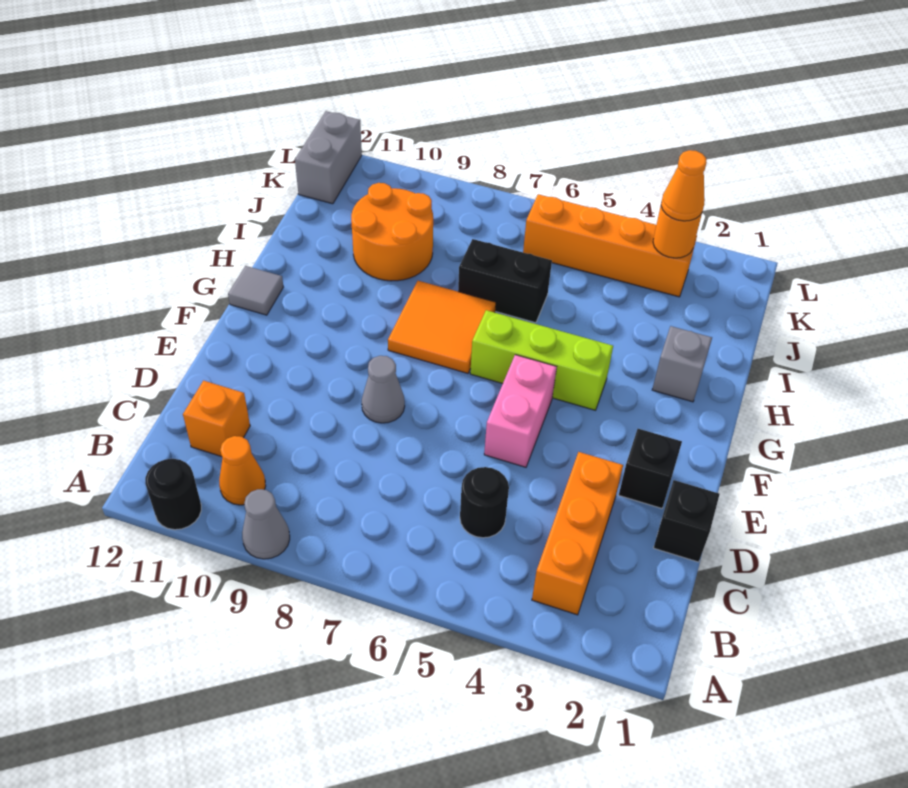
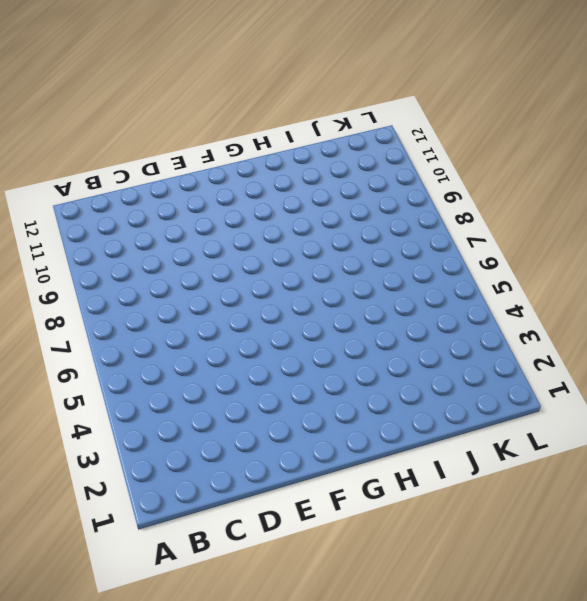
none -> grey 1x1 cone [242,489,290,559]
none -> black 1x1 round brick [145,459,201,530]
none -> orange 1x3 brick [532,452,623,615]

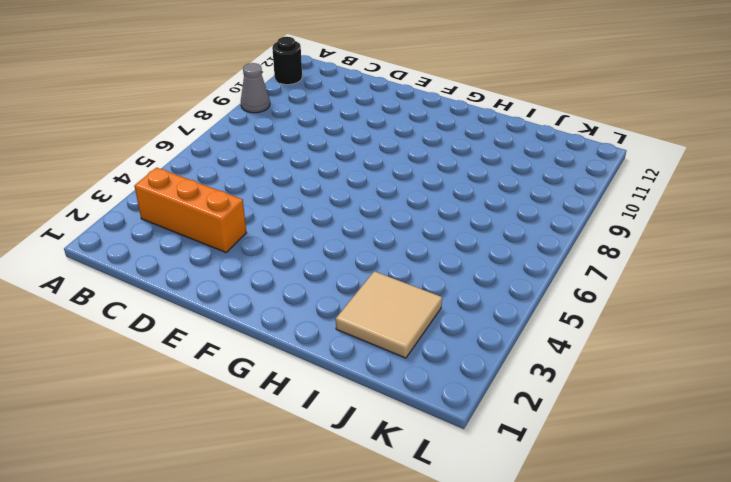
tan 2x2 tile [336,271,442,358] -> none
none -> orange 1x1 cone [219,436,266,505]
none -> black 1x1 round brick [460,467,509,538]
none -> orange 1x1 brick [183,381,250,456]

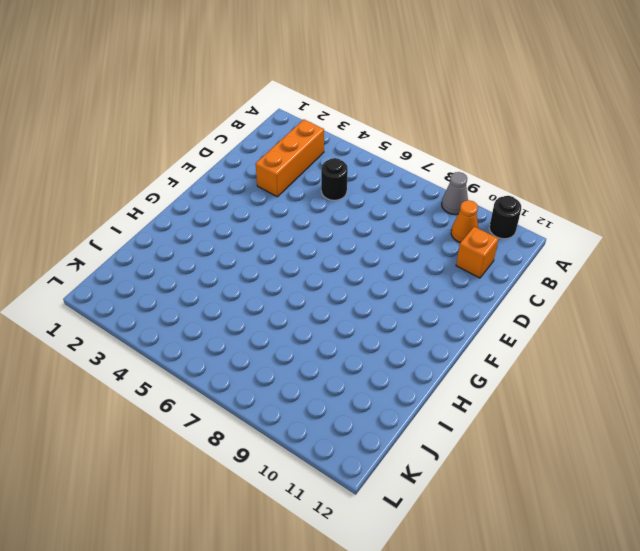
none -> black 1x1 brick [654,480,720,562]
none -> black 1x1 brick [619,429,682,508]
none -> pink 1x2 brick [484,355,557,467]

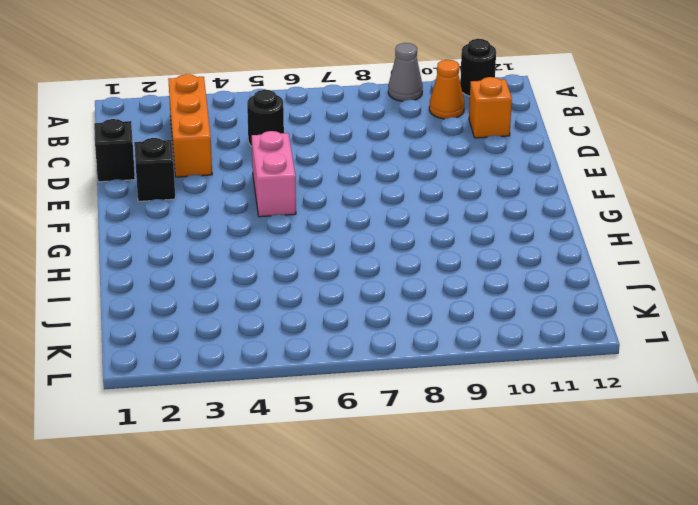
none -> grey 1x1 cone [362,356,405,423]
none -> lime 1x3 brick [470,310,613,410]
none -> orange 2x2 tile [388,281,496,373]

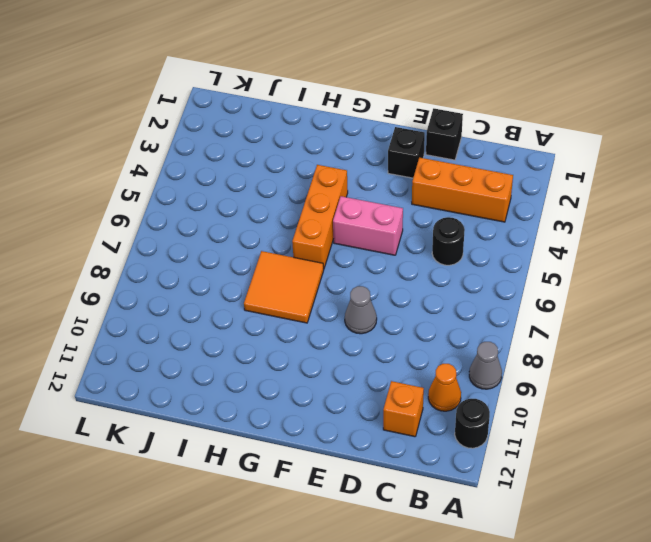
orange 1x3 brick [292,165,348,268] -> lime 1x3 brick [470,310,613,410]
none -> grey 1x1 tile [228,266,283,315]
none -> grey 1x1 brick [652,326,712,402]
none -> black 1x2 brick [458,239,552,323]

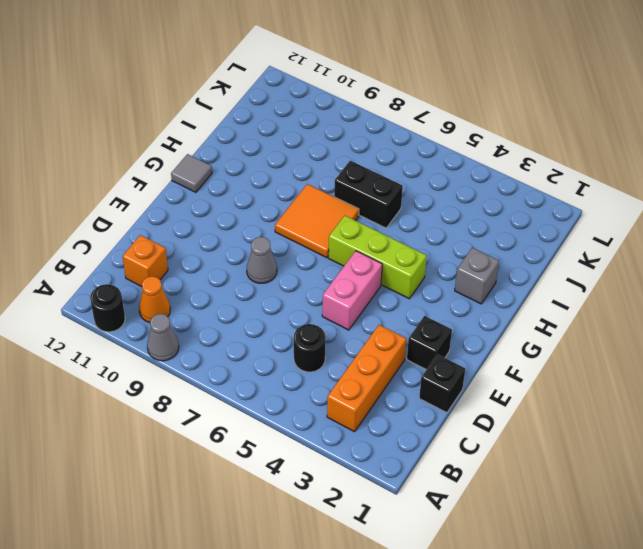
none -> orange 2x2 round brick [351,183,433,281]
none -> orange 1x4 brick [523,194,697,297]
none -> grey 1x2 brick [295,111,362,204]

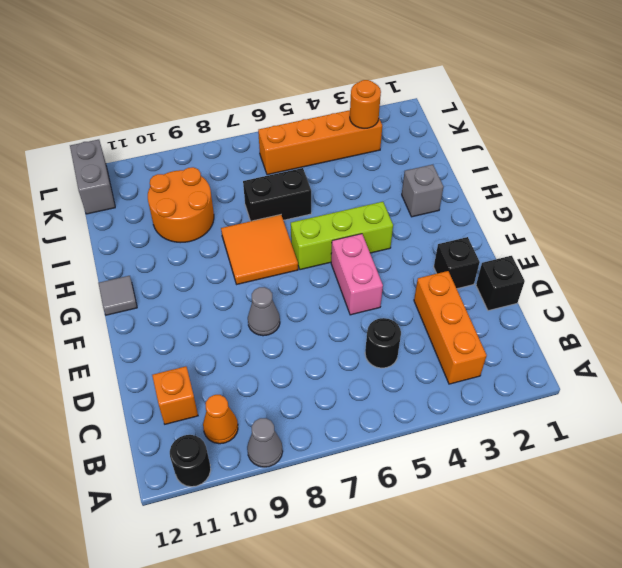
none -> orange 1x1 cone [661,150,707,221]

